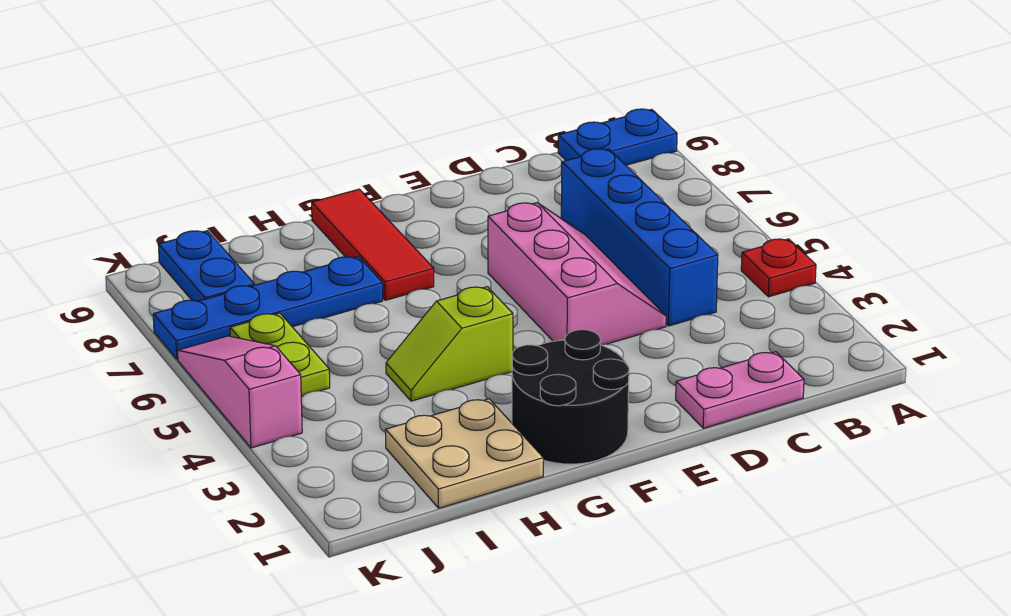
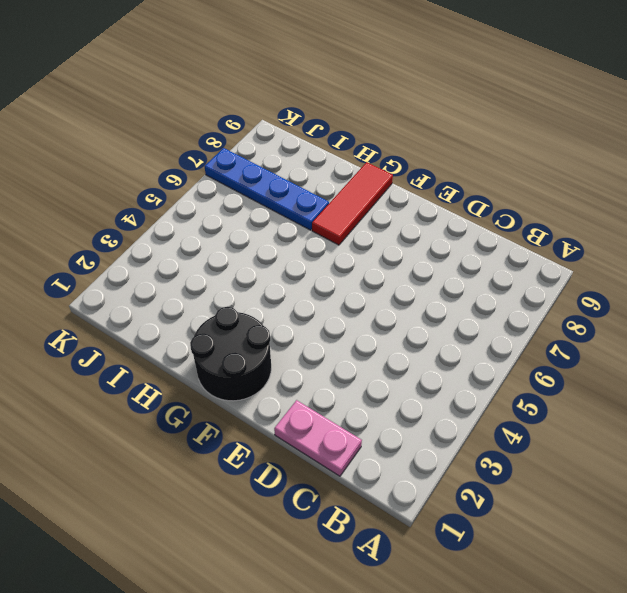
none -> red 1x1 plate [741,239,816,297]
none -> blue 1x2 plate [558,109,677,165]
none -> blue 1x4 brick [561,149,718,326]

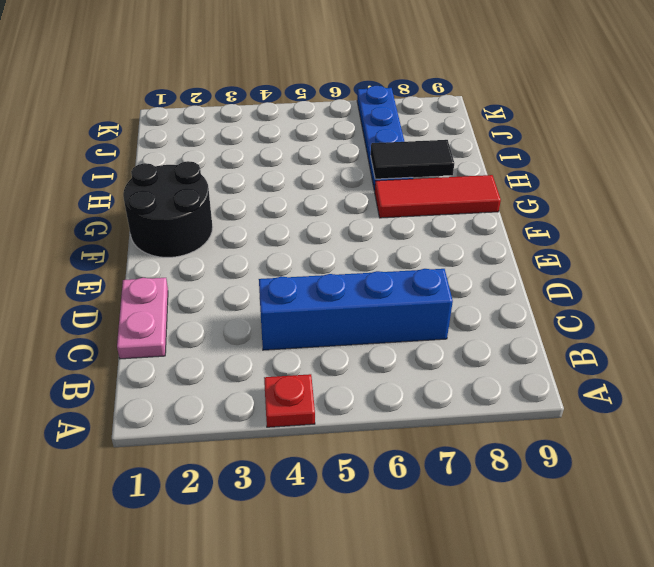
black 1x2 tile [371,140,454,179] -> none
none -> blue 1x2 plate [558,109,677,165]
none -> pink 2x3 slope [488,203,666,345]
none -> lime 1x2 slope [386,287,513,401]

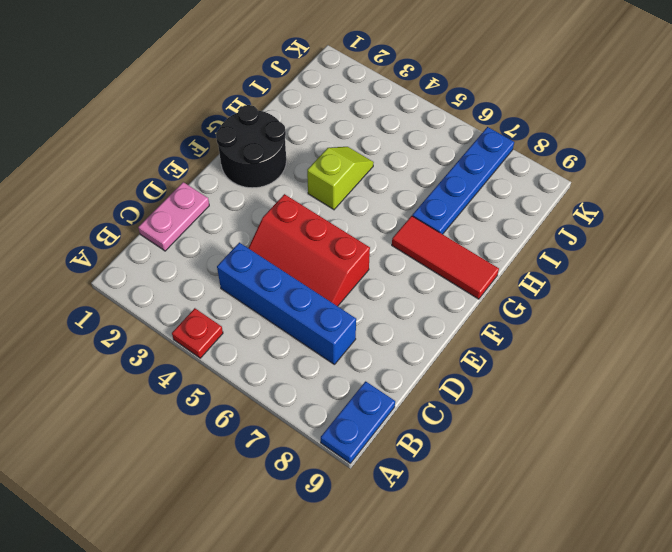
red 2x3 slope [248,194,370,306] -> pink 2x3 slope [488,203,666,345]
none -> tan 2x2 plate [386,399,543,508]
none -> lime 1x2 plate [230,313,330,396]
none -> blue 1x2 plate [158,231,254,301]

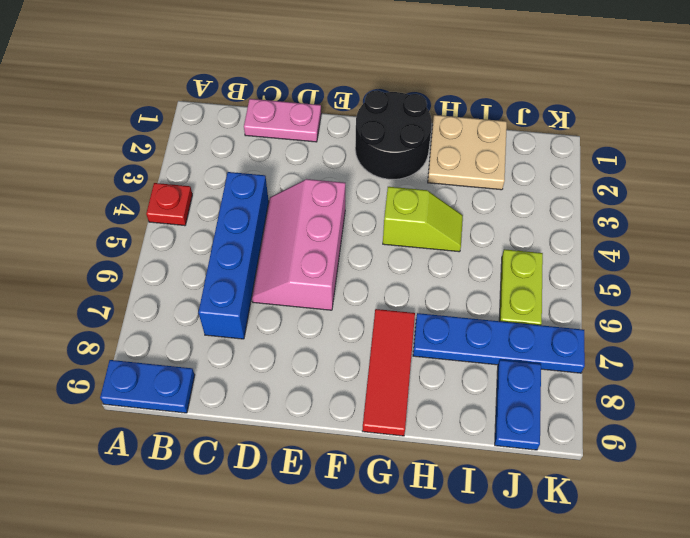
none -> pink 1x3 slope [178,336,302,448]

